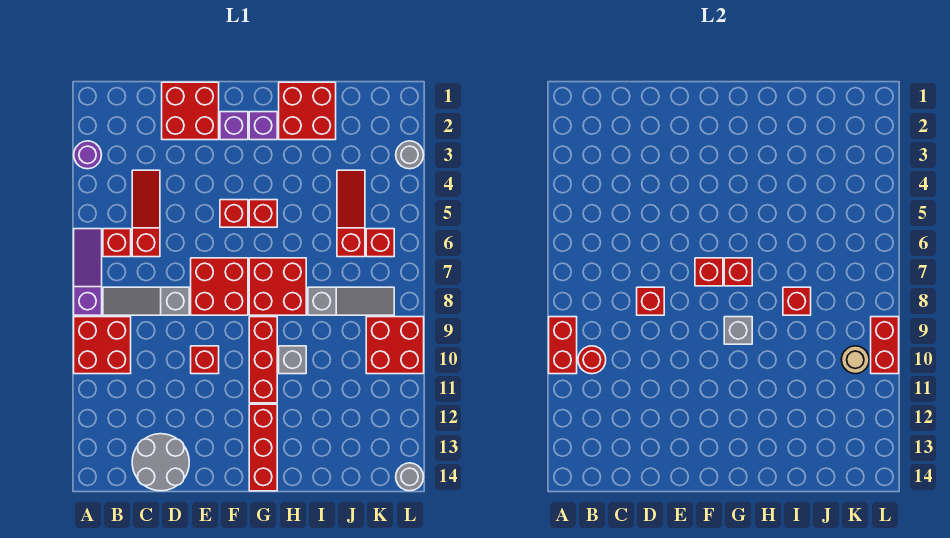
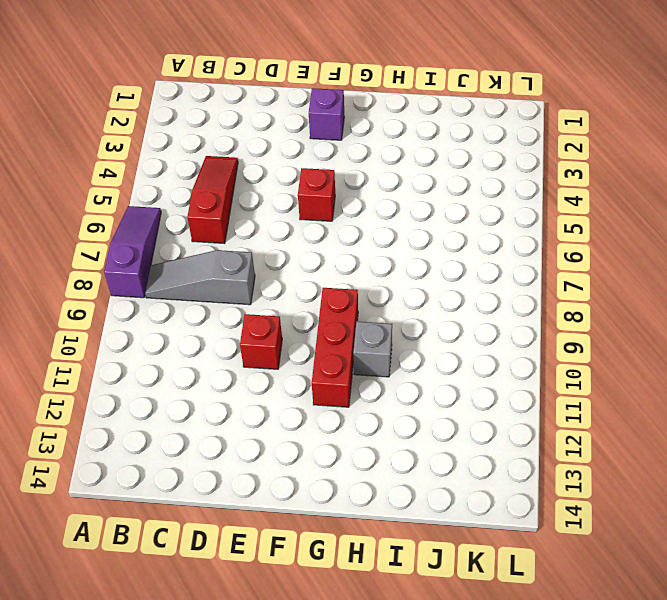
none -> purple 1x1 round brick [74,141,101,169]
none -> red 2x2 brick [74,317,131,374]
none -> red 1x1 brick [103,229,131,257]
none -> grey 2x2 round brick [132,434,189,491]

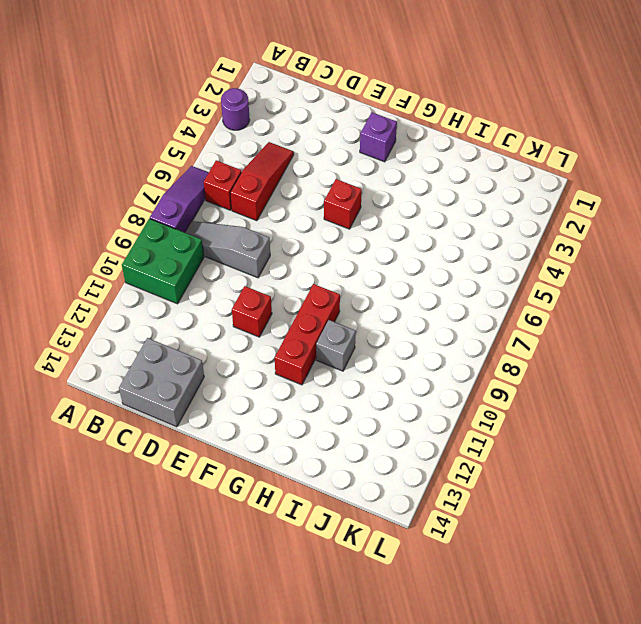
green 2x2 brick [122,219,204,304] -> red 2x2 brick [74,317,131,374]
grey 2x2 brick [119,338,204,427] -> grey 2x2 round brick [132,434,189,491]
none -> red 2x2 brick [162,82,219,140]
none -> red 2x2 brick [191,258,248,315]
none -> purple 1x1 brick [249,112,277,140]
none -> red 1x1 brick [249,200,277,227]

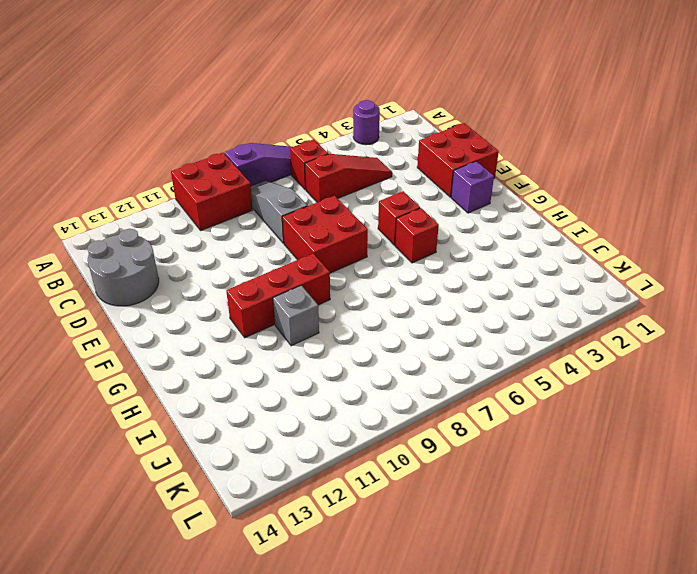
none -> red 1x1 brick [191,346,219,374]
none -> purple 1x1 brick [249,112,277,140]
none -> red 2x2 brick [249,258,306,315]
none -> red 1x3 brick [249,404,277,491]

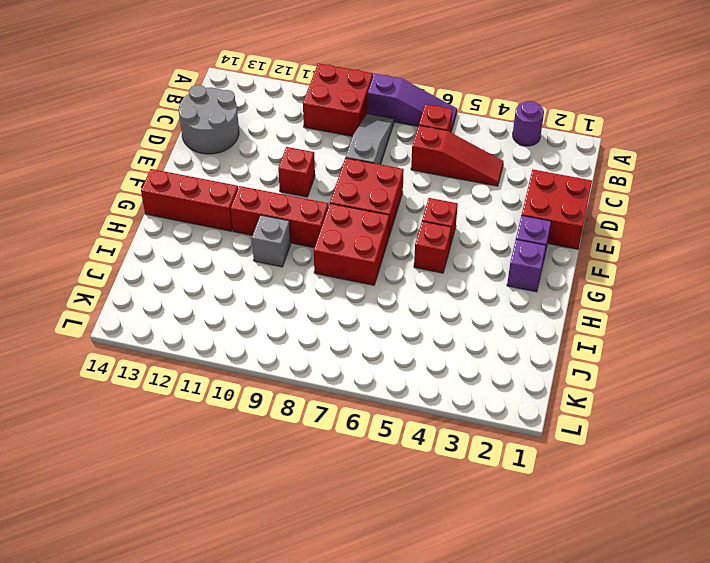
none -> red 2x2 brick [279,82,336,140]
none -> grey 1x3 slope [308,287,394,315]
none -> red 1x3 slope [337,170,365,257]
none -> red 1x1 brick [366,229,394,257]

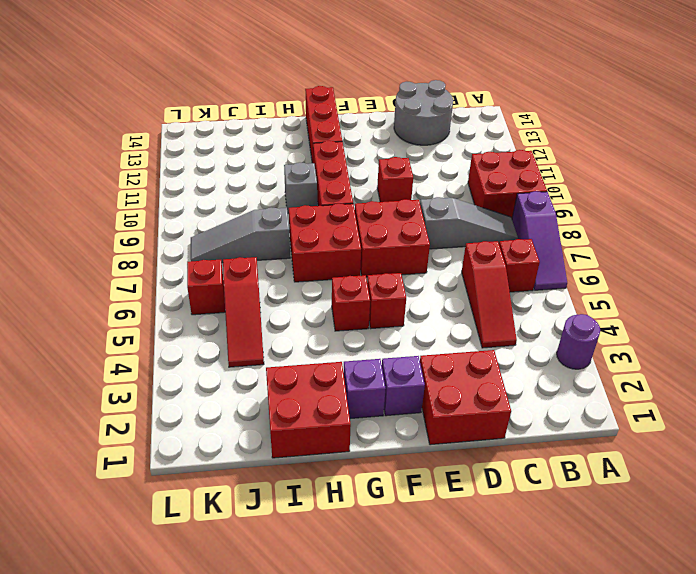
none -> red 2x2 brick [366,317,424,374]
none -> grey 1x1 round brick [396,141,424,169]
none -> grey 1x1 round brick [396,463,423,491]
none -> red 1x2 brick [549,317,577,374]

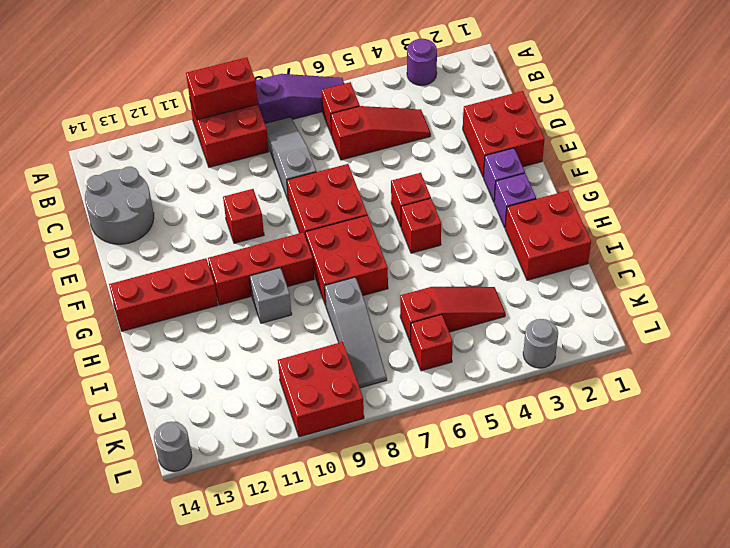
none -> red 1x1 round brick [578,346,606,374]
none -> red 1x1 brick [637,287,664,315]
none -> red 1x1 brick [695,258,723,286]
none -> red 1x1 brick [724,258,752,286]

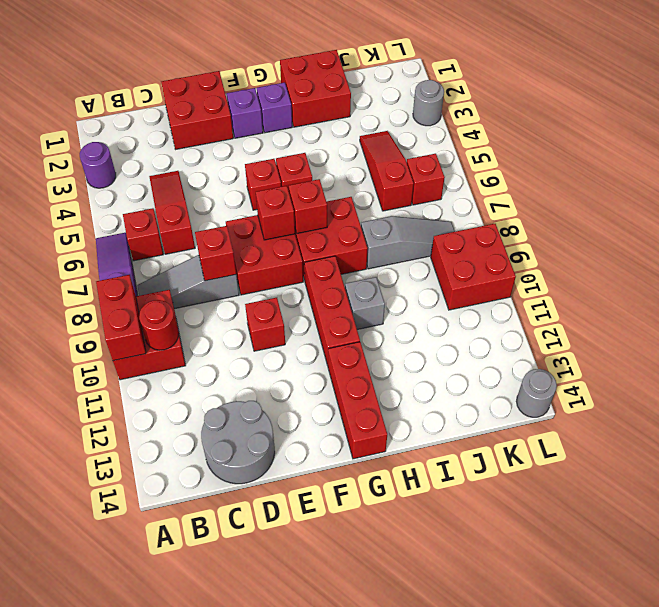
none -> grey 1x1 brick [724,317,752,344]
none -> red 1x1 brick [783,287,811,315]
none -> tan 1x1 round brick [841,346,869,374]
none -> red 1x2 brick [871,317,899,374]

